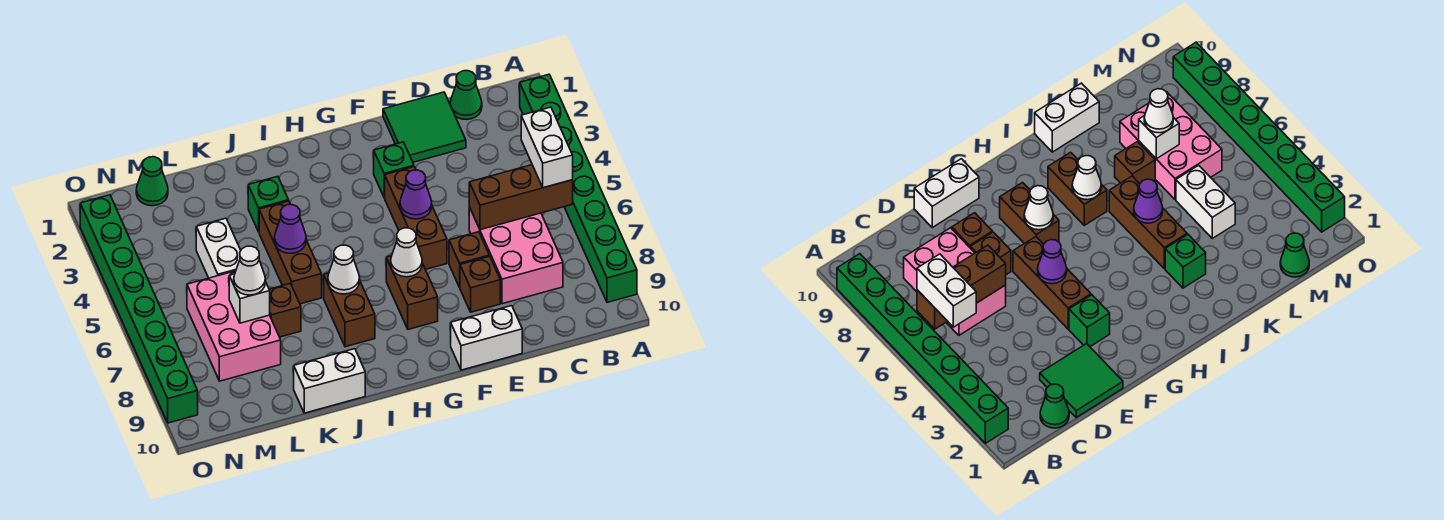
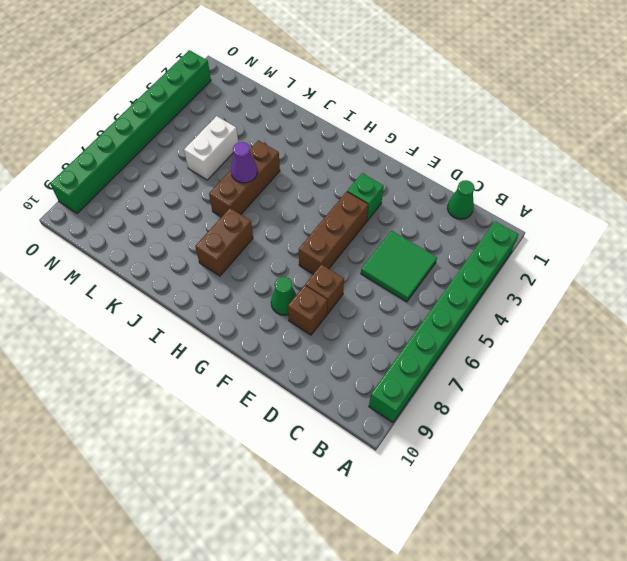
green 2x2 tile [361,231,437,302] -> green 2x2 tile moved to [383,92,466,162]
green 1x1 cone [271,277,296,315] -> green 1x1 cone moved to [136,157,168,206]
none -> pink 2x3 brick [469,207,563,304]
none -> white 1x2 brick [451,306,522,370]
none -> brown 1x2 brick [386,256,438,329]

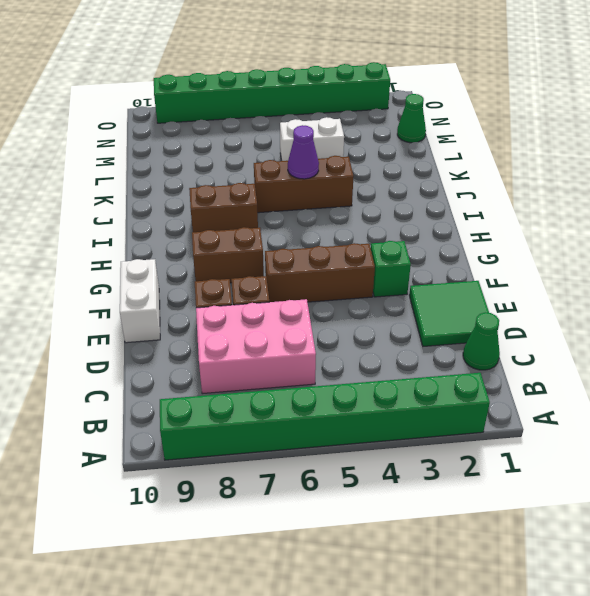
none -> green 1x1 brick [248,176,289,232]
none -> white 1x2 brick [294,349,365,413]
none -> brown 1x1 brick [269,283,301,337]

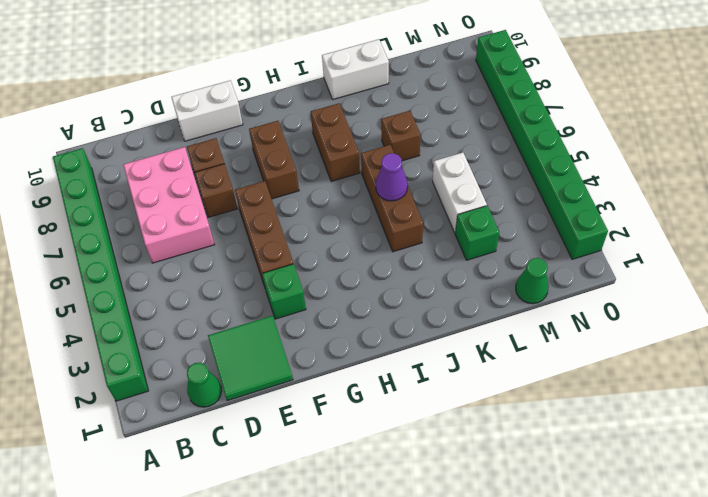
green 1x1 brick [455,206,499,260] -> green 1x1 brick moved to [248,176,289,232]
none -> pink 2x3 brick [187,271,281,381]
none -> brown 1x3 brick [469,165,573,230]
none -> purple 1x1 cone [400,170,432,219]

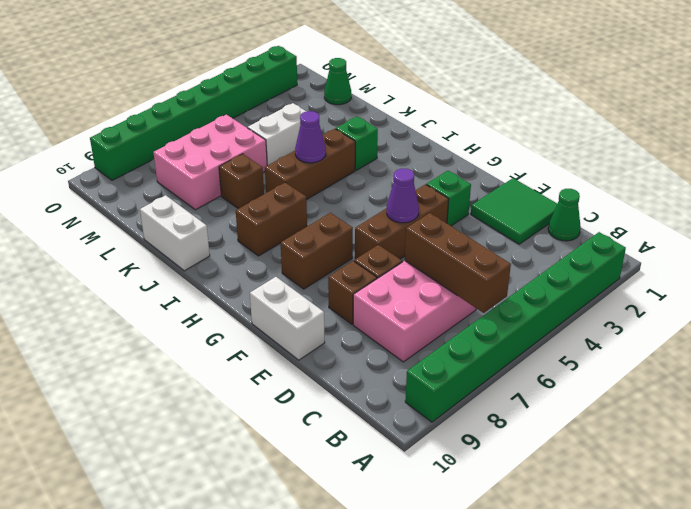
none -> white 1x1 cone [391,228,422,277]
none -> white 1x1 cone [328,245,360,294]
none -> white 1x1 brick [229,274,270,323]

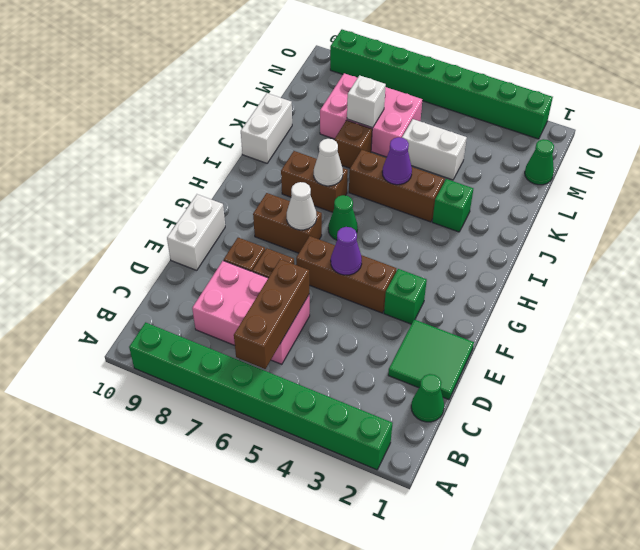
green 1x1 cone [328,195,358,240] -> none
none -> white 1x2 brick [521,107,573,188]
none -> white 1x1 cone [234,246,265,295]

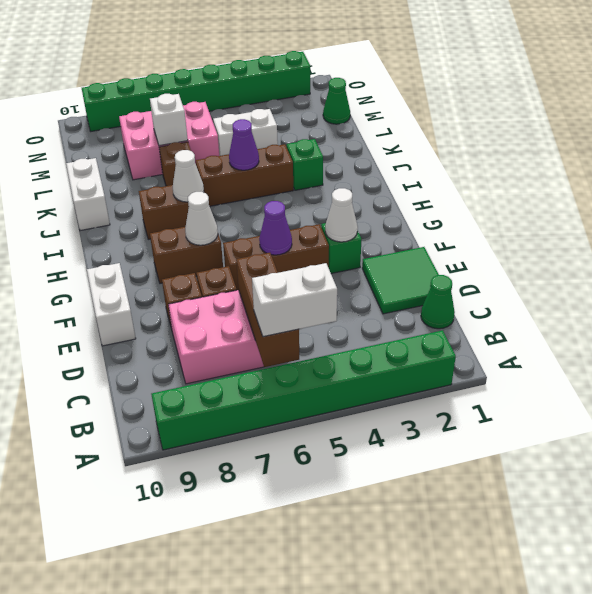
white 1x1 cone [325,188,358,242] -> white 1x1 cone moved to [234,246,265,295]

